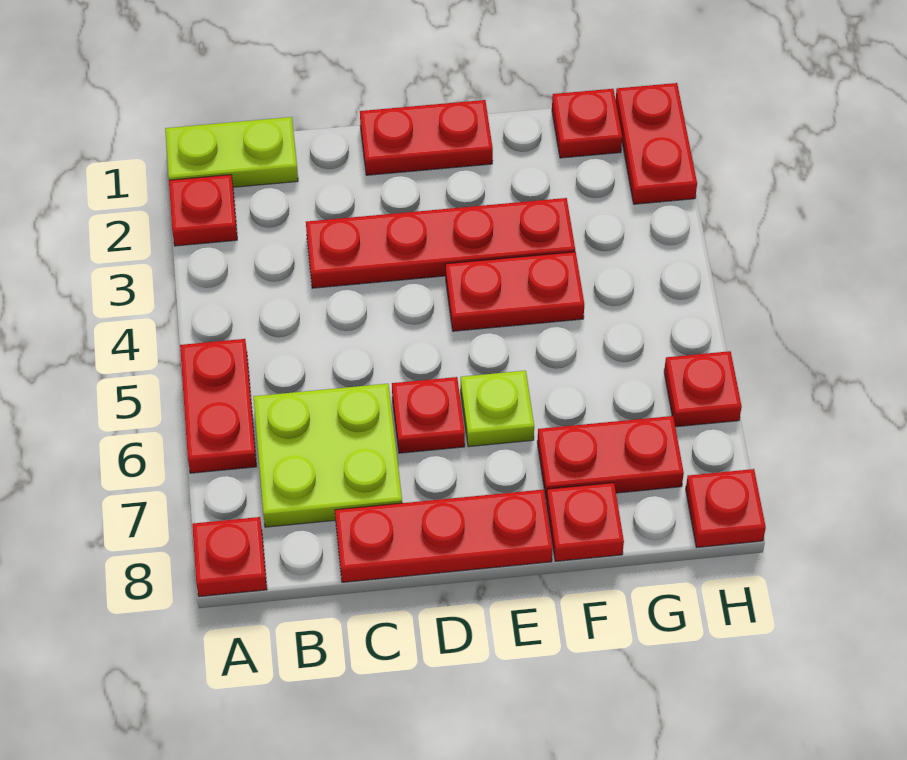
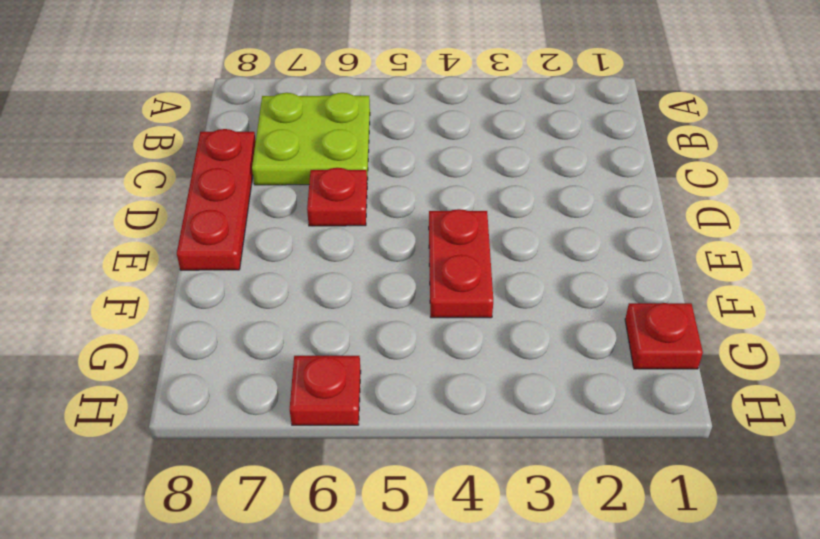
none -> lime 1x2 plate [165,117,298,187]
none -> red 1x1 plate [169,175,237,246]
none -> red 1x2 plate [180,339,257,473]

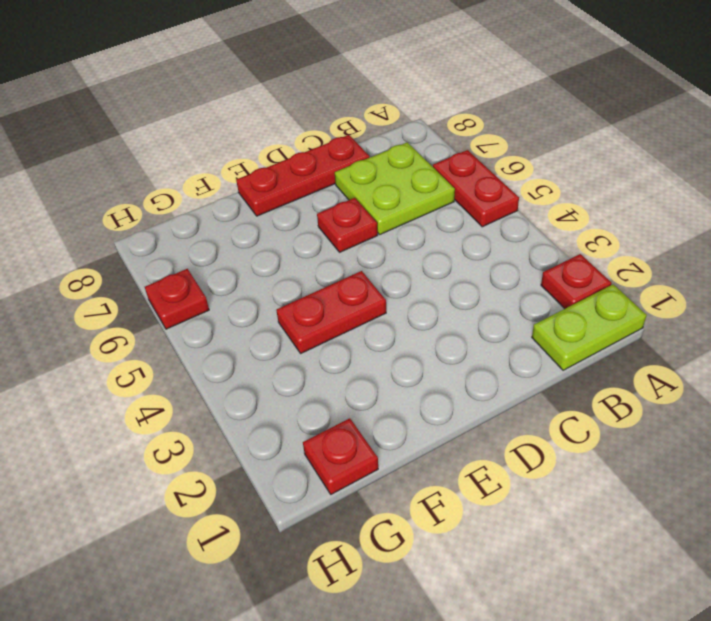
none -> red 1x1 plate [192,517,267,597]
none -> red 1x4 plate [306,198,575,288]
none -> red 1x2 plate [360,100,493,175]

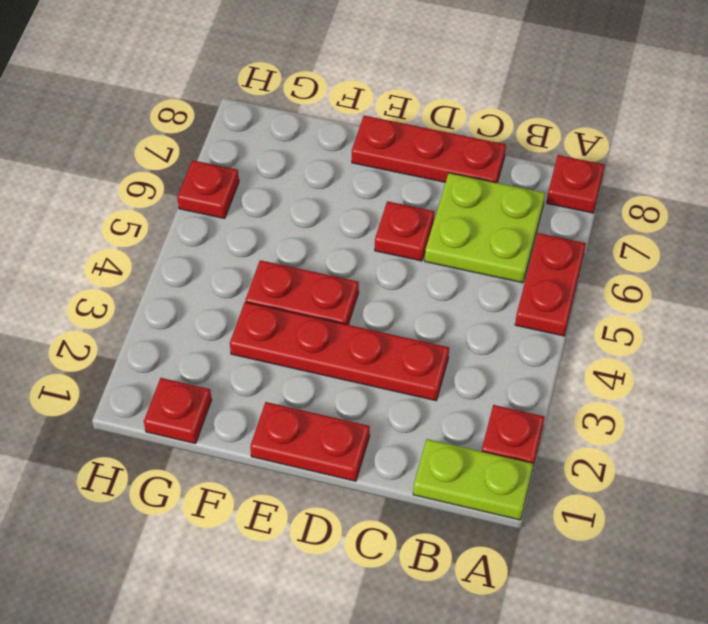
none -> lime 1x1 plate [461,371,534,447]
none -> red 1x2 plate [537,416,684,500]
none -> red 1x1 plate [546,483,624,561]

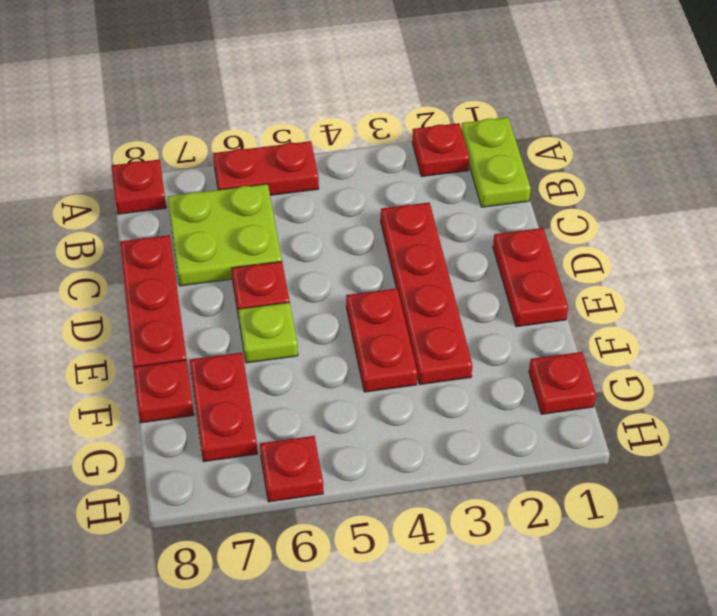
none -> red 1x2 plate [616,83,697,204]
none -> red 1x1 plate [686,469,766,547]

